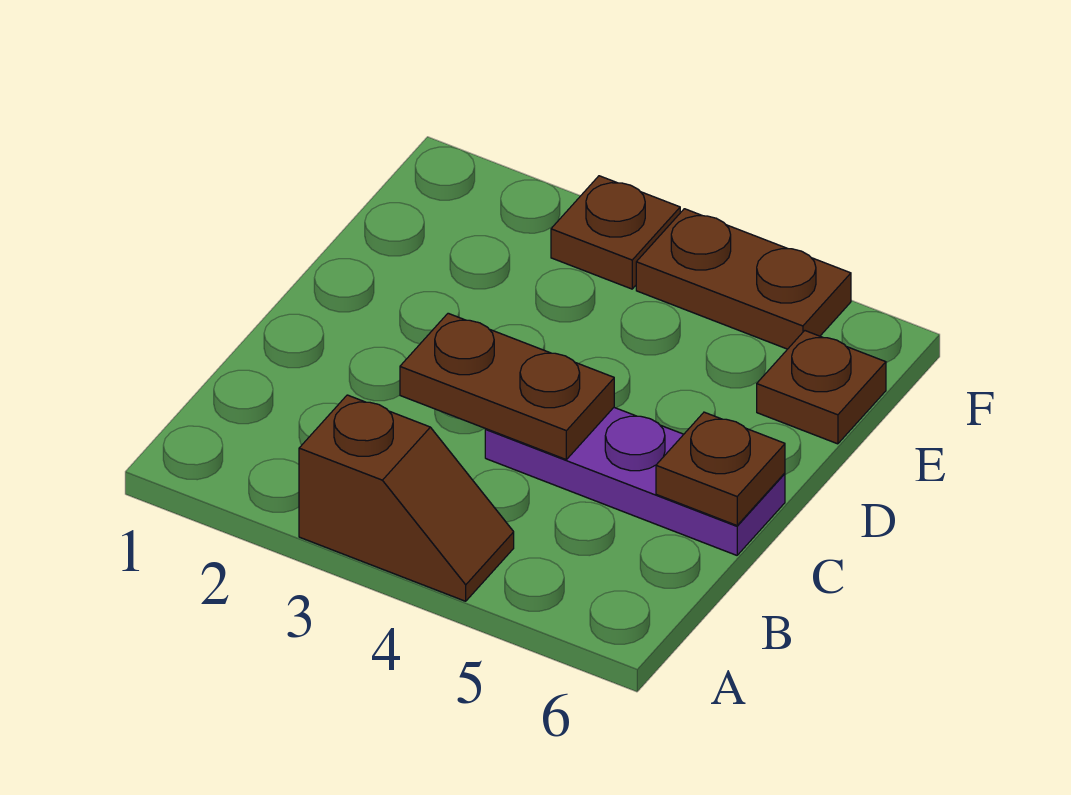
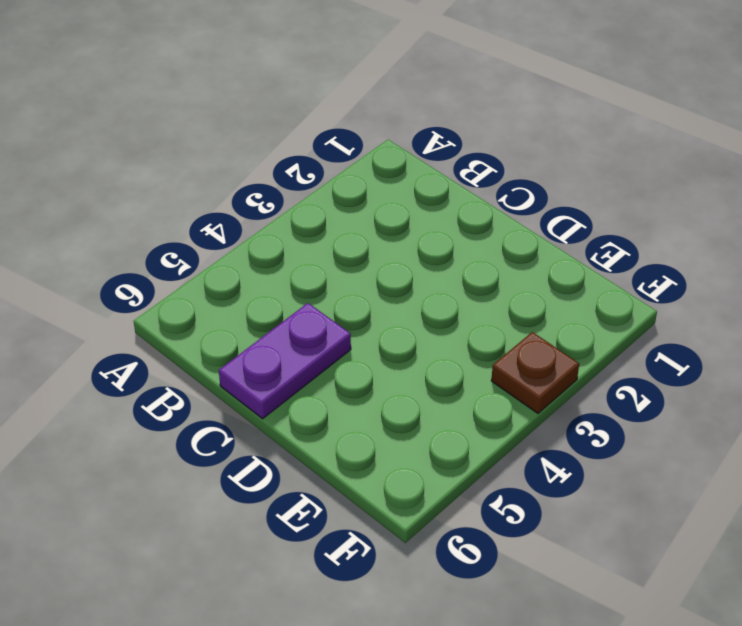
purple 1x2 plate [219,303,351,419] -> purple 1x3 plate [485,408,785,555]
none -> brown 1x2 slope [299,395,514,601]
none -> brown 1x1 plate [757,331,886,444]

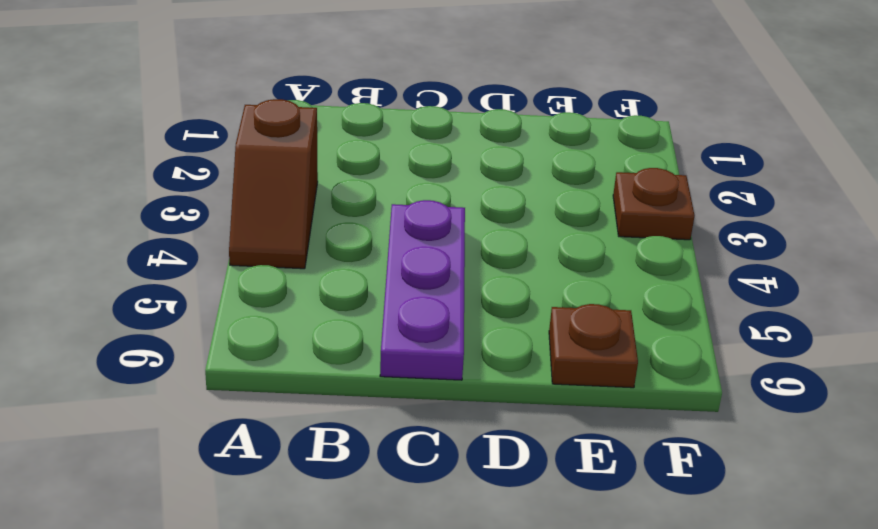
none -> brown 1x2 plate [636,209,851,349]
none -> brown 1x2 plate [400,313,614,459]

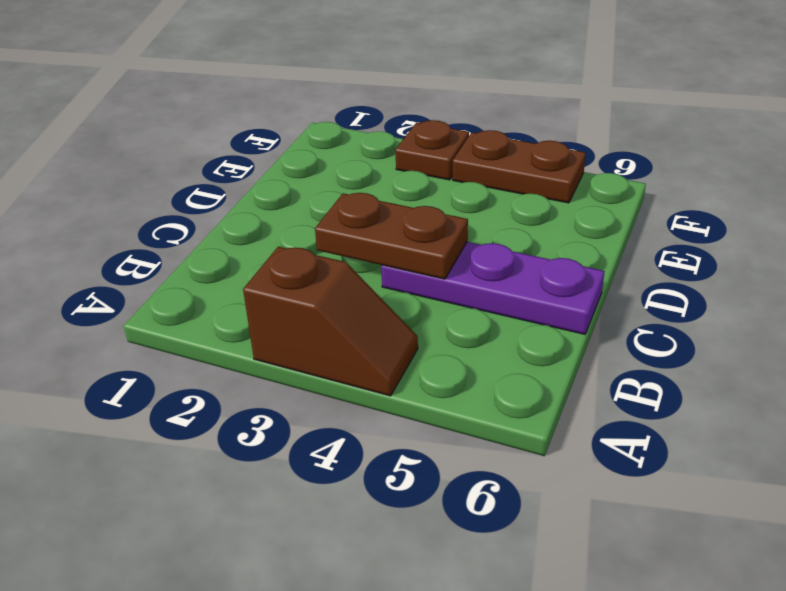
none -> brown 1x1 plate [757,331,886,444]
none -> brown 1x1 plate [656,412,785,525]

